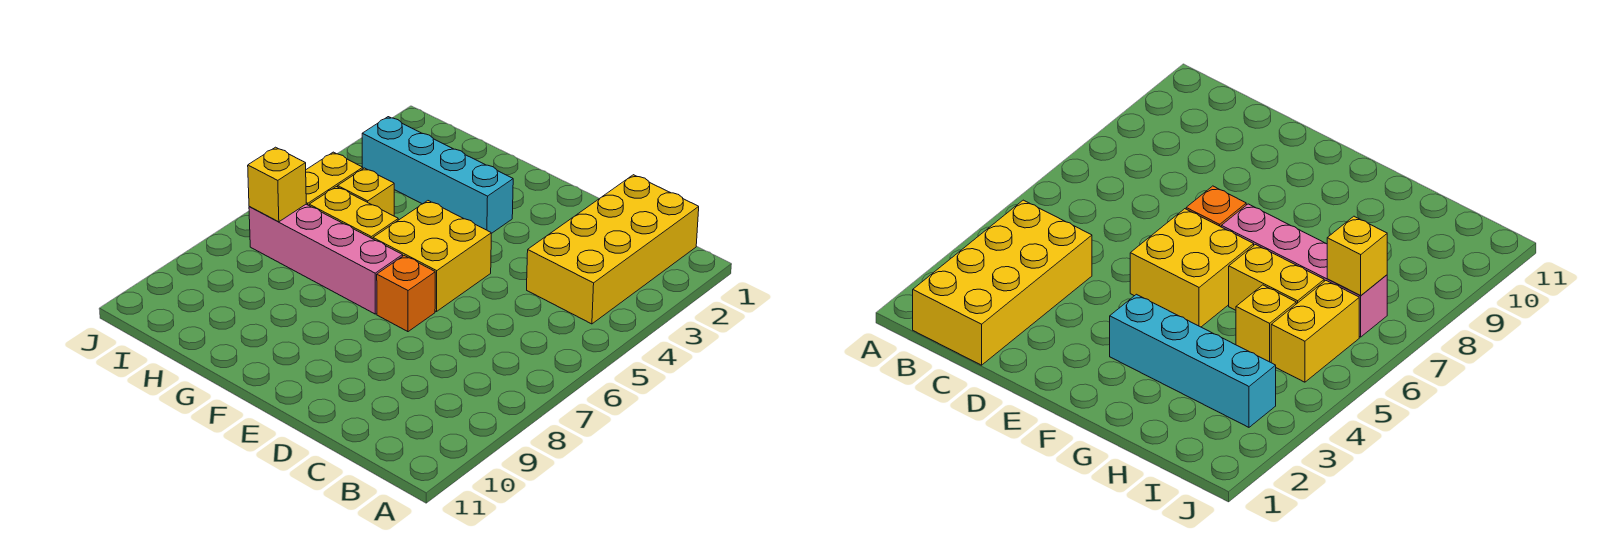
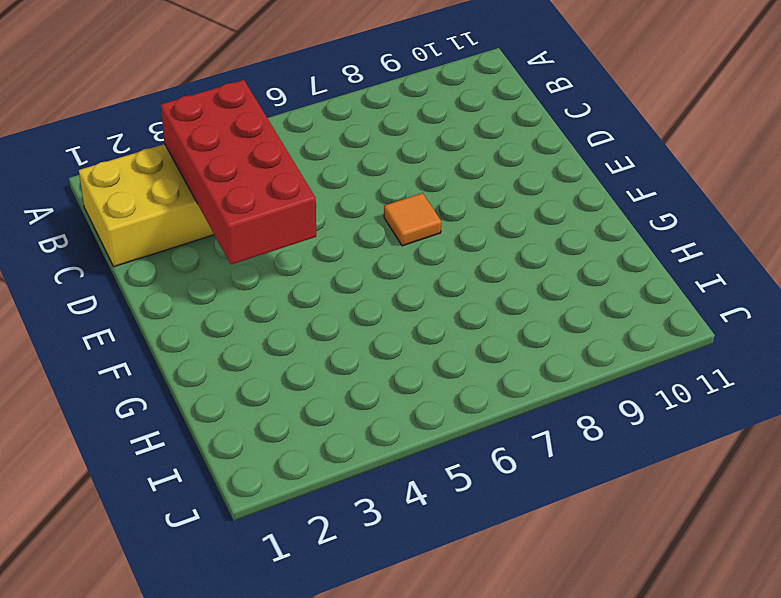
red 2x4 brick [161,80,316,264] -> none
orange 1x1 tile [384,193,441,246] -> orange 1x1 brick [377,256,435,332]
none -> yellow 2x2 brick [373,201,491,312]
none -> cyan 1x4 brick [362,117,513,234]

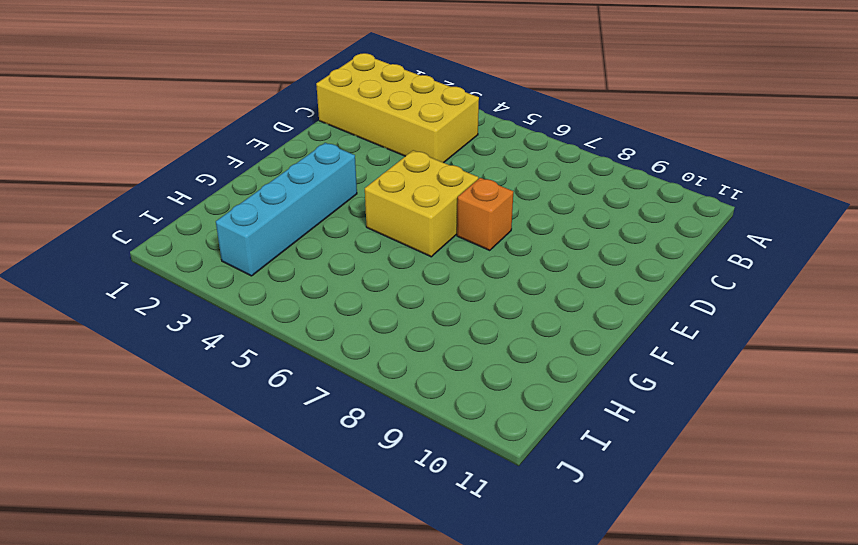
none -> pink 1x4 brick [249,204,403,314]
none -> yellow 1x2 brick [309,187,398,239]

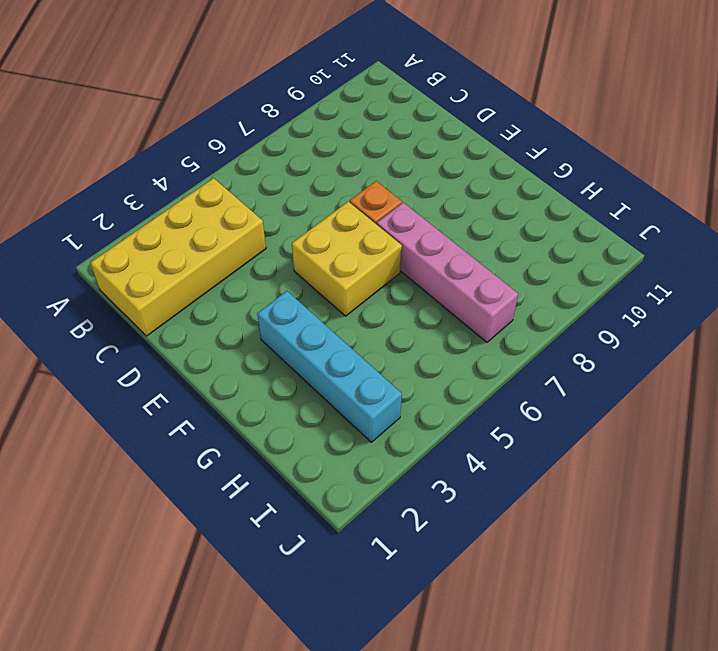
none -> yellow 1x2 brick [309,187,398,239]
none -> yellow 1x1 brick [338,168,394,216]

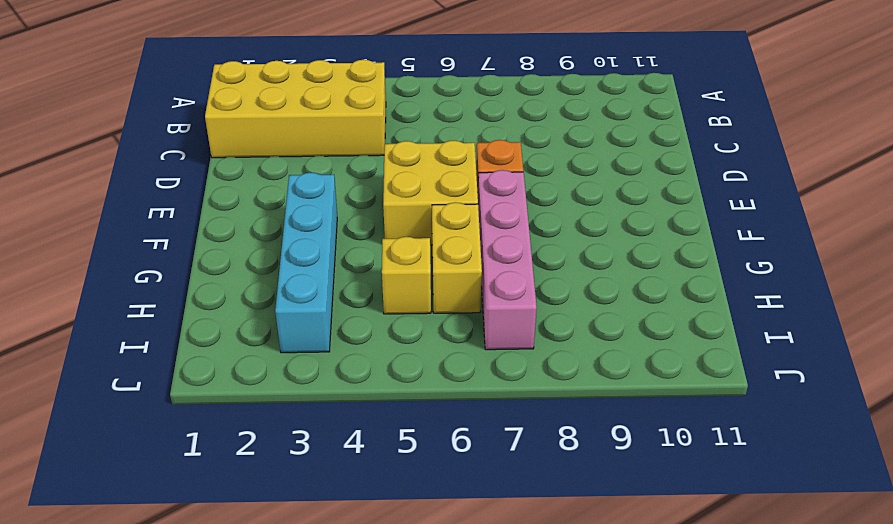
none -> yellow 1x2 brick [306,152,363,205]
none -> yellow 1x1 brick [248,147,306,222]

